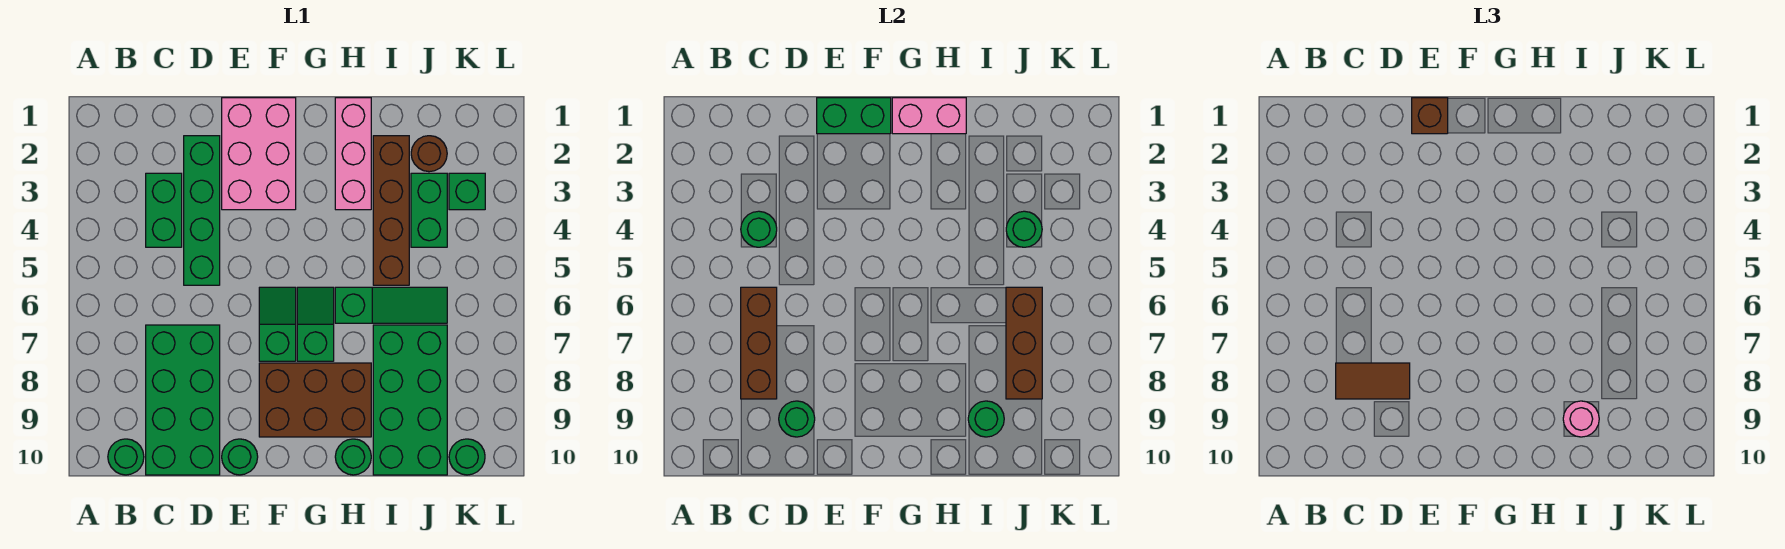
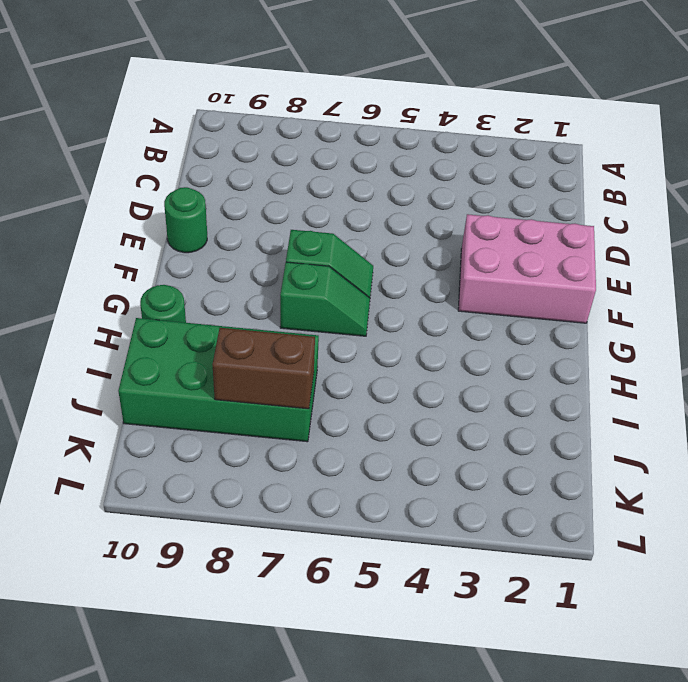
brown 1x2 brick [213,328,315,409] -> brown 1x3 brick [1006,287,1042,399]
none -> green 1x1 round brick [108,439,144,475]
none -> green 1x2 brick [146,173,182,247]
none -> green 2x4 brick [146,325,220,475]

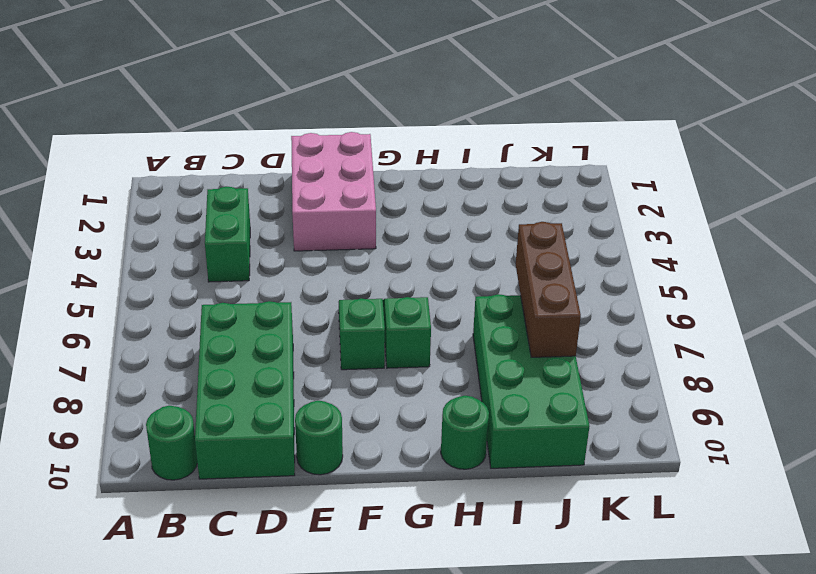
none -> green 1x4 brick [184,136,220,285]
none -> brown 2x3 brick [259,363,371,437]
none -> pink 1x3 brick [335,98,371,210]

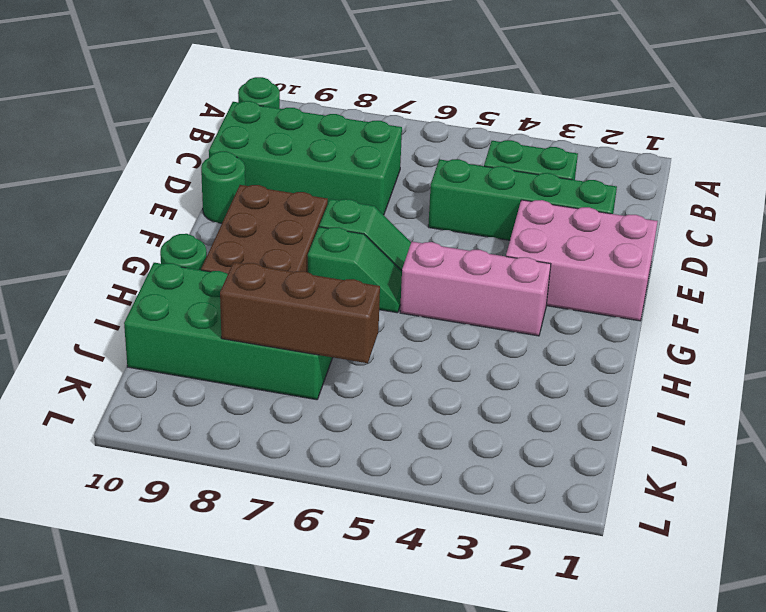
pink 1x3 brick [400,242,551,336] -> pink 1x3 brick moved to [335,98,371,210]
none -> green 1x3 slope [335,287,447,323]
none -> brown 1x4 brick [373,136,409,285]
none -> brown 1x1 round brick [411,136,447,172]

